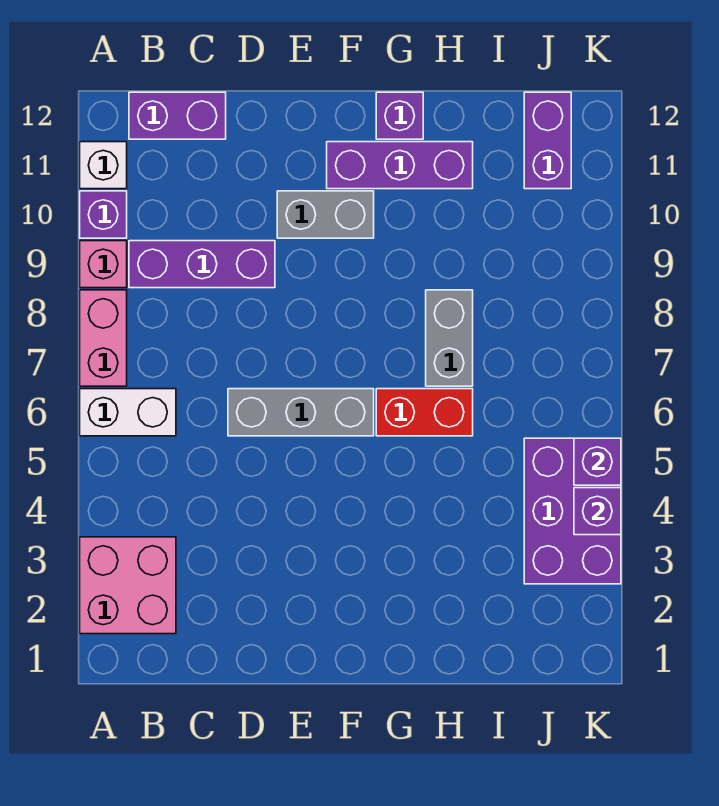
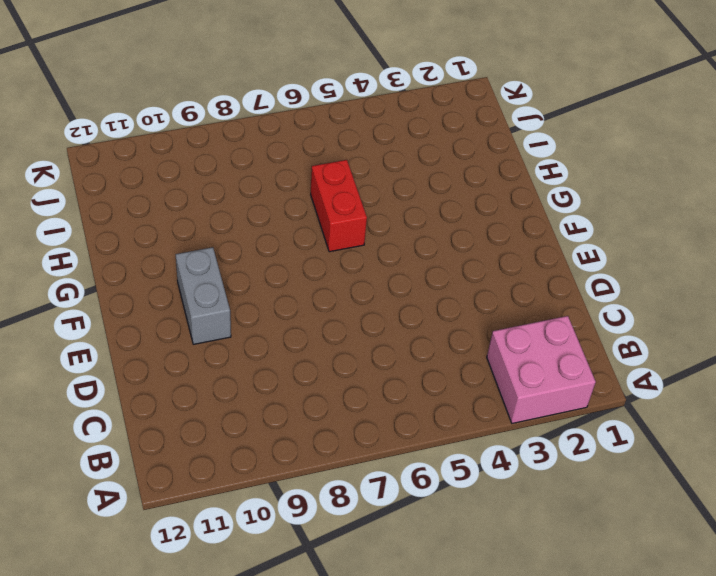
none -> white 1x2 brick [80,389,176,436]
none -> pink 1x2 brick [80,290,127,386]
none -> pink 1x1 brick [80,241,127,288]

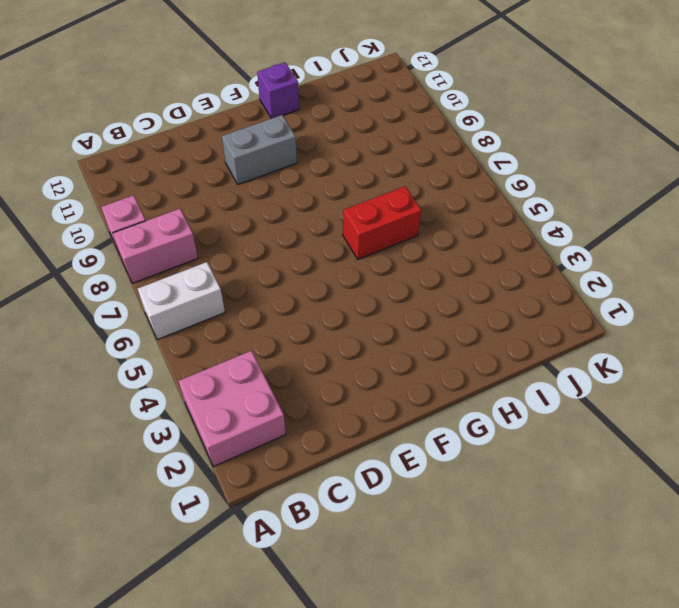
pink 1x2 brick [113,209,198,283] -> pink 1x2 brick turned to [80,290,127,386]
none -> purple 1x1 brick [80,191,127,238]
none -> white 1x1 brick [80,142,127,189]
none -> purple 1x3 brick [129,241,275,288]

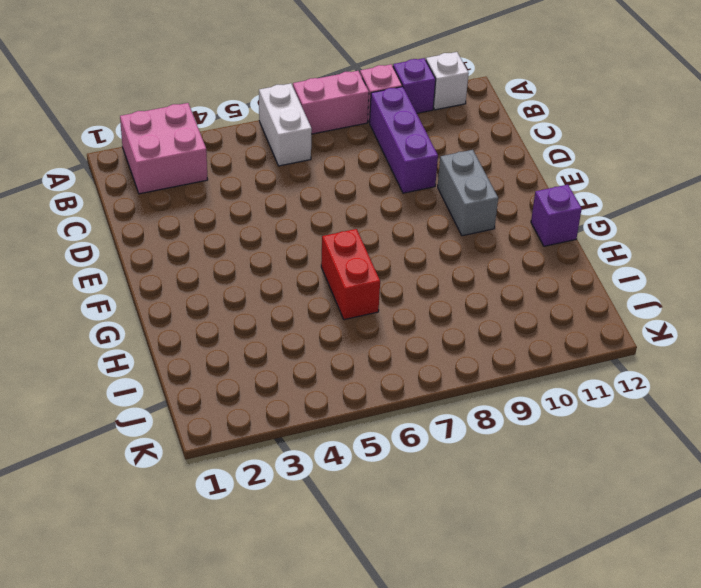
none -> purple 1x2 brick [129,92,226,139]
none -> grey 1x3 brick [228,389,374,436]
none -> purple 1x3 brick [327,142,473,189]

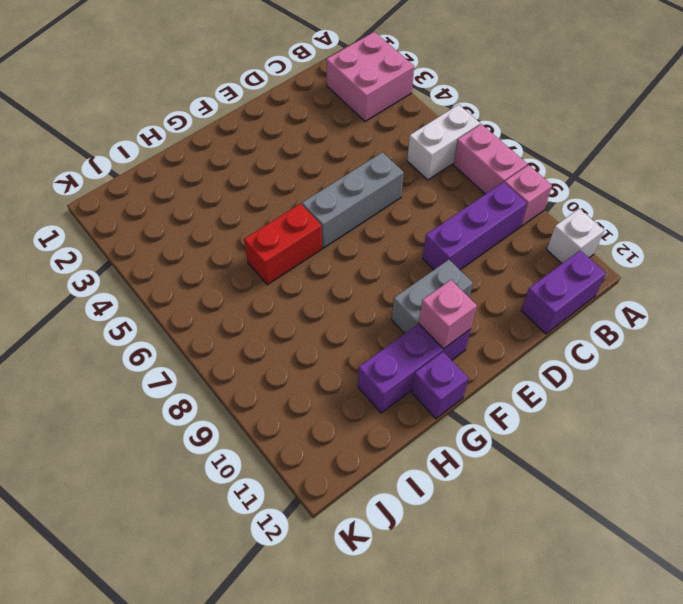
pink 1x1 brick [419,280,477,349] -> none
none -> purple 1x1 brick [80,191,127,238]
none -> grey 1x2 brick [426,290,473,386]
none -> purple 2x3 brick [524,438,621,584]

